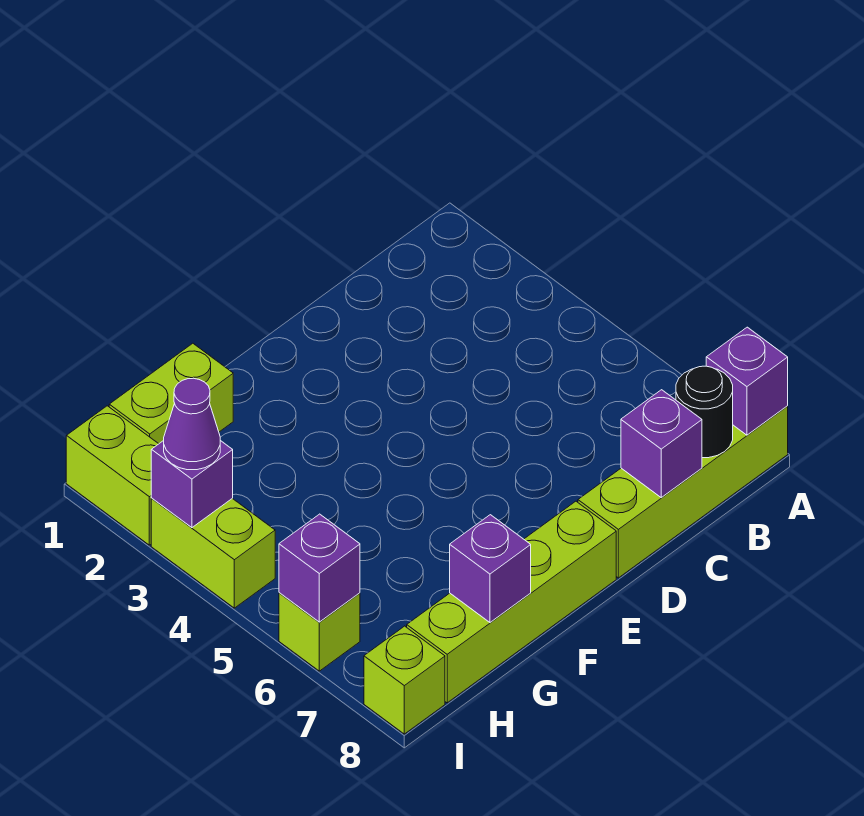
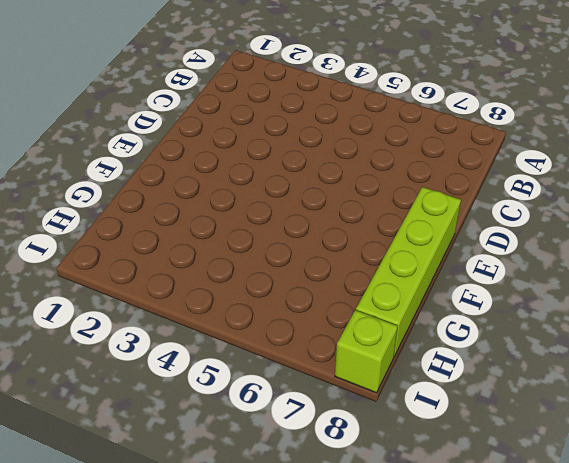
none -> lime 1x4 brick [578,406,788,578]
none -> lime 1x2 brick [109,343,233,444]
none -> lime 1x2 brick [66,406,158,545]

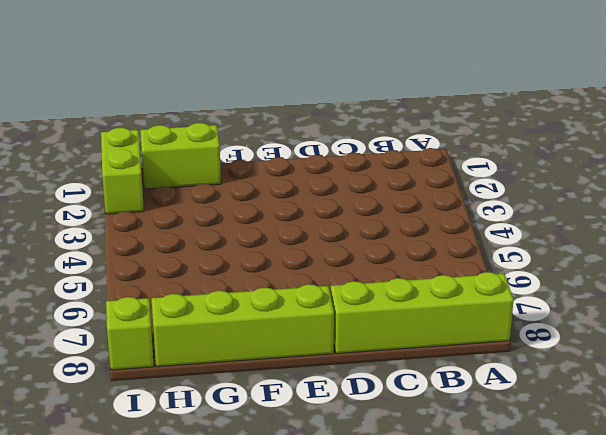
none -> lime 1x2 brick [151,498,275,608]
none -> lime 1x1 brick [279,593,360,671]
none -> purple 1x1 brick [706,327,788,435]

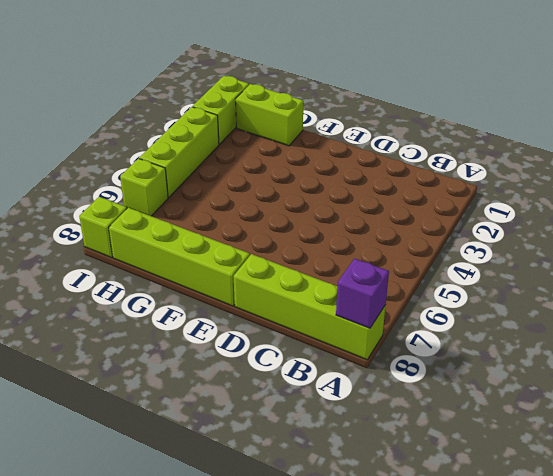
lime 1x3 brick [139,107,219,198] -> lime 1x2 brick [151,498,275,608]
none -> black 1x1 round brick [676,366,733,458]
none -> purple 1x1 brick [621,390,702,497]
none -> purple 1x1 brick [450,515,531,622]

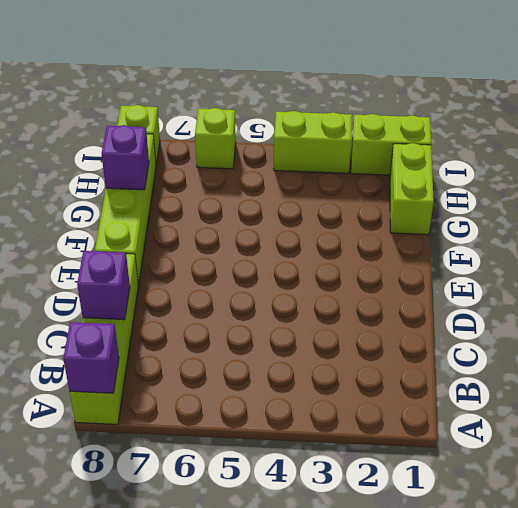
none -> black 1x1 round brick [676,366,733,458]
none -> purple 1x1 brick [151,441,233,528]
none -> purple 1x1 brick [279,514,360,622]

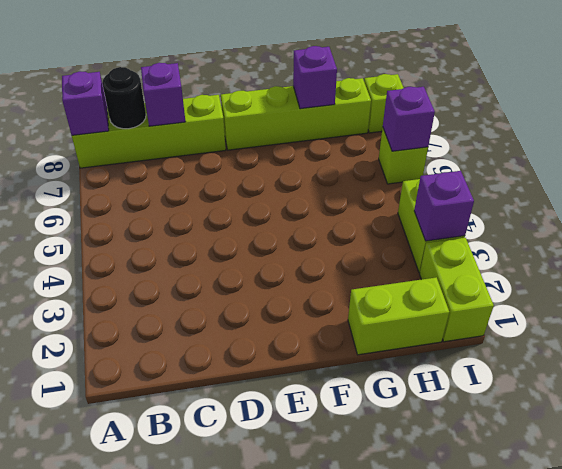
none -> purple 1x1 cone [164,378,220,470]

